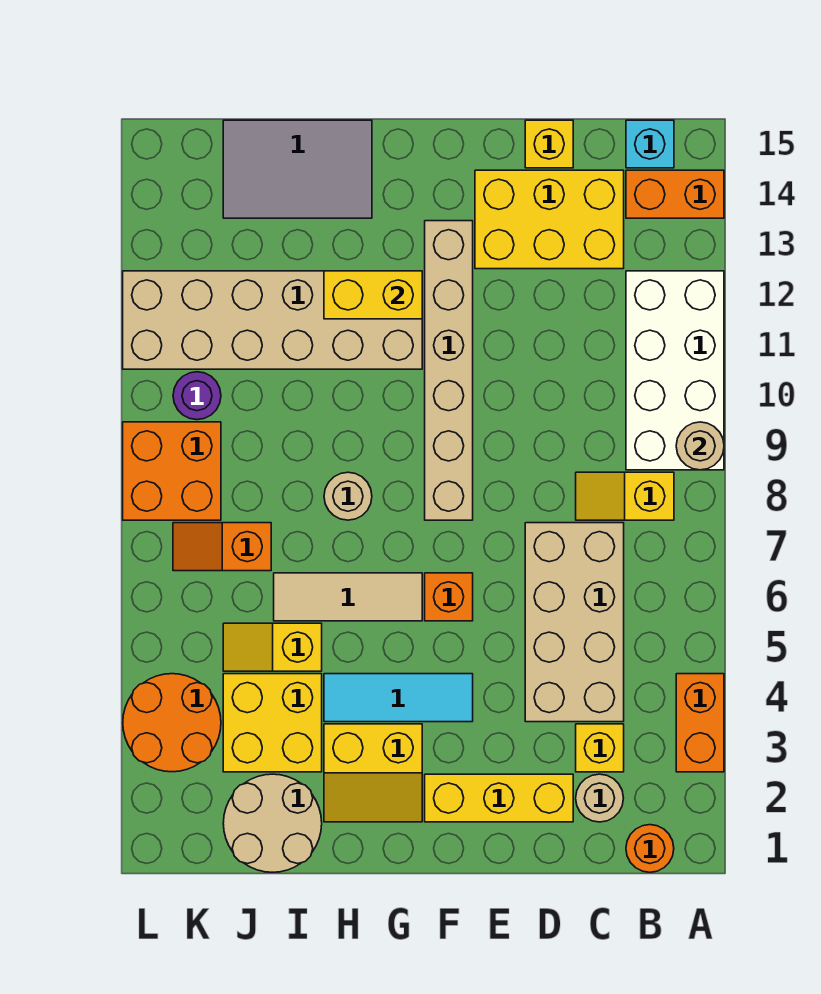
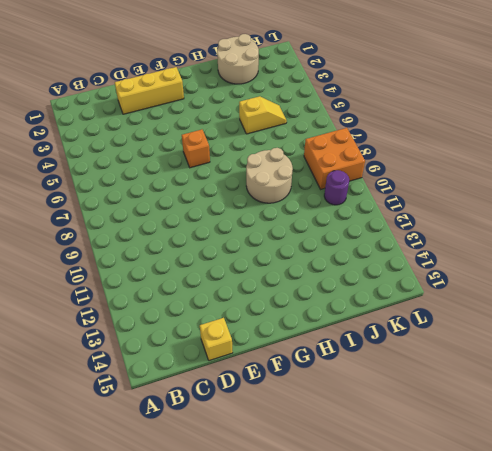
tan 2x2 round brick [246,148,293,203] -> tan 1x1 round brick [324,472,372,520]
none -> orange 1x2 brick [676,674,724,772]
none -> white 2x4 brick [626,271,724,470]
none -> orange 1x2 brick [626,170,724,218]

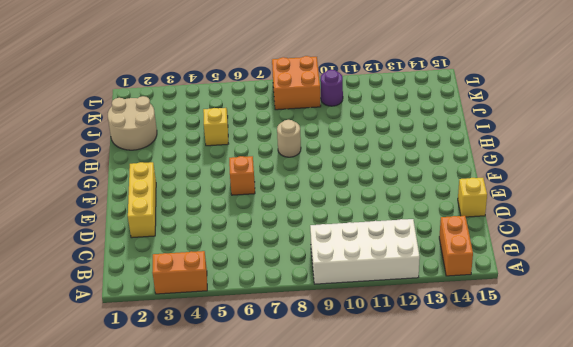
none -> orange 1x1 round brick [626,825,674,872]
none -> yellow 1x2 slope [576,472,674,520]
none -> cyan 1x1 brick [626,120,674,168]

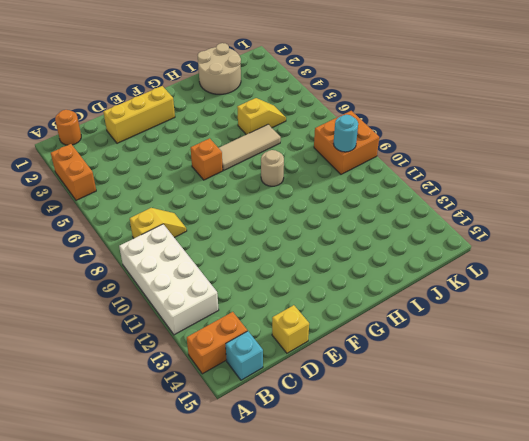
cyan 1x1 round brick [334,115,358,152] -> none
none -> tan 1x1 round brick [576,774,623,822]
none -> yellow 1x1 brick [576,724,624,772]
none -> tan 2x4 brick [525,523,624,722]

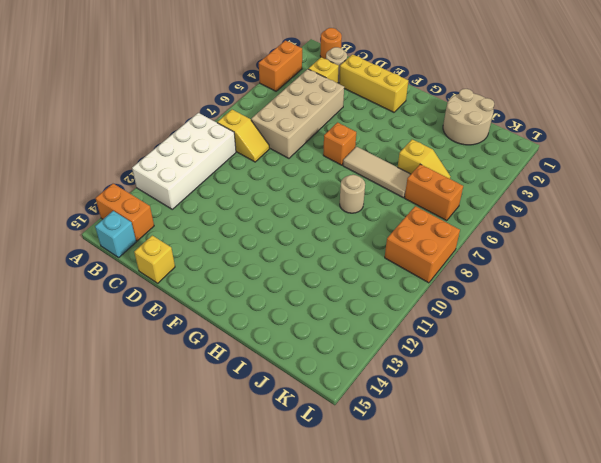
orange 1x2 brick [405,164,463,221] -> none
none -> yellow 2x3 brick [475,170,624,269]
none -> cyan 1x3 tile [324,674,473,722]
none -> tan 1x6 brick [425,221,473,520]

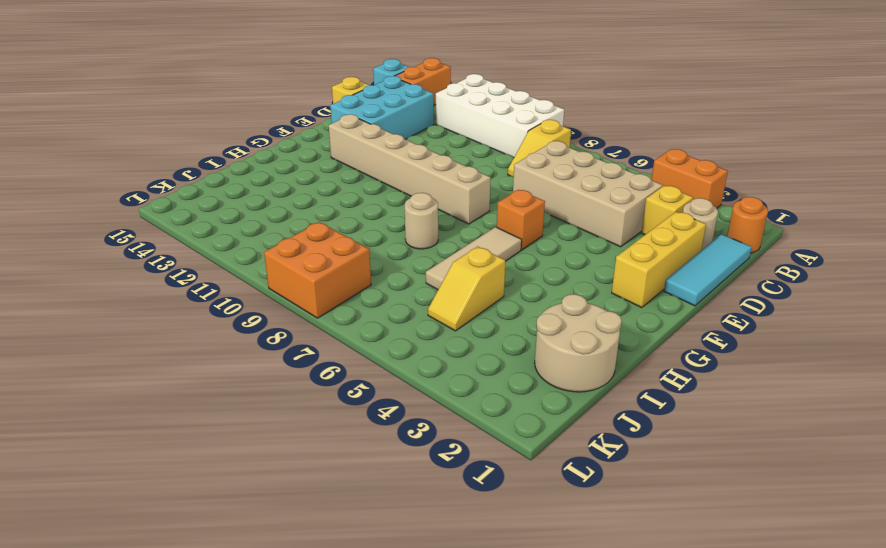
cyan 1x3 tile [664,234,752,306] -> cyan 1x3 tile moved to [324,674,473,722]
cyan 2x3 brick [330,76,434,139] -> yellow 2x3 brick [475,170,624,269]
none -> yellow 2x2 slope [324,724,422,822]
none -> tan 2x6 brick [123,271,422,369]
none -> grey 2x3 tile [223,120,372,218]

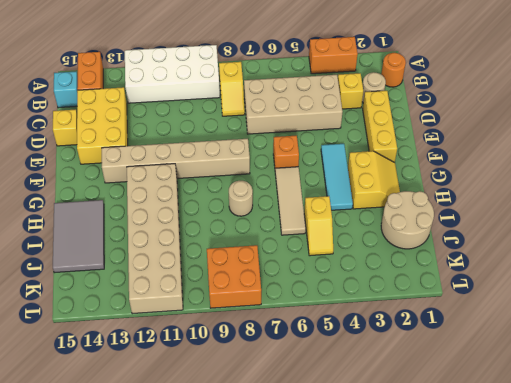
none -> yellow 2x2 brick [223,674,322,772]
none -> orange 1x2 slope [173,523,271,571]
none -> orange 2x2 round brick [123,674,221,772]

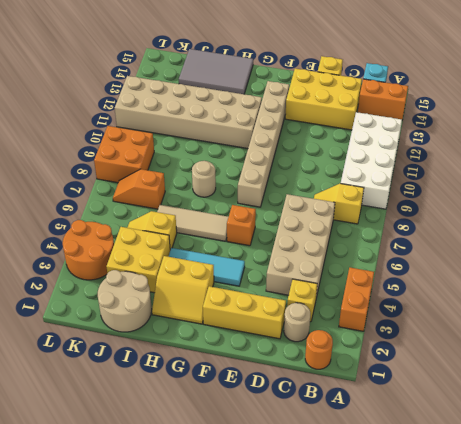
none -> purple 1x1 round brick [173,372,221,420]
none -> tan 1x1 round brick [676,422,724,470]
none -> yellow 1x2 brick [324,271,422,319]

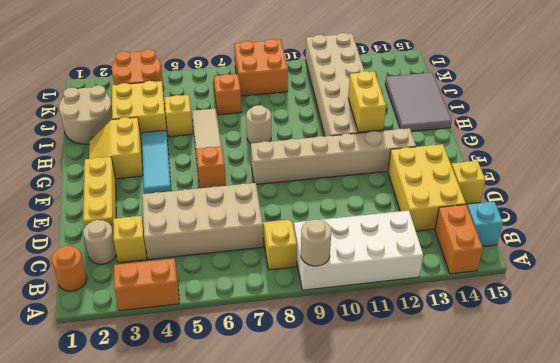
none -> purple 1x1 round brick [173,372,221,420]

